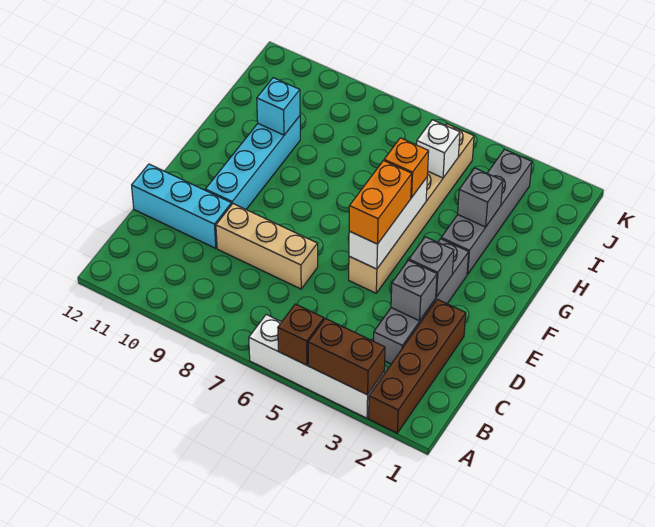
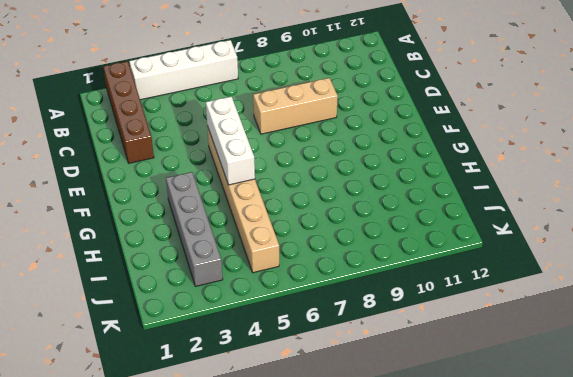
none -> grey 1x4 brick [374,239,469,364]
none -> cyan 1x3 brick [132,164,232,248]
none -> cyan 1x4 brick [205,116,300,209]

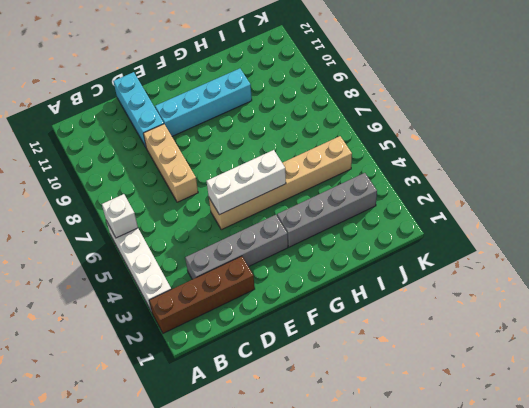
white 1x1 brick [102,194,138,238] -> white 1x1 brick moved to [417,120,460,178]
none -> brown 1x2 brick [308,319,385,395]
none -> brown 1x1 brick [278,304,324,365]
none -> grey 1x1 brick [391,260,437,321]

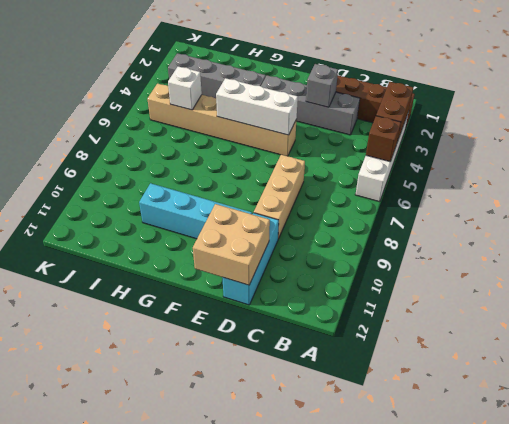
tan 2x2 brick [193,204,270,285] -> none
none -> grey 1x1 brick [409,237,454,297]
none -> grey 1x1 brick [458,168,503,227]
none -> cyan 1x1 brick [257,78,300,135]

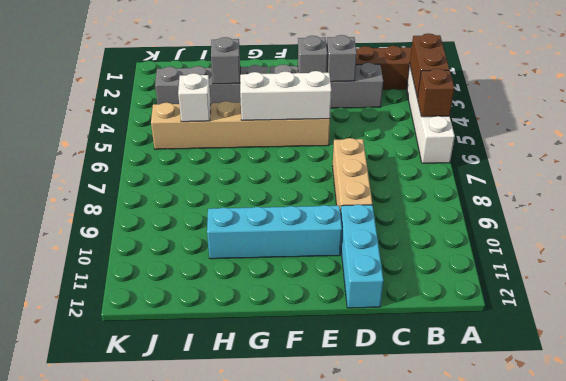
none -> cyan 1x1 brick [257,78,300,135]
none -> orange 1x2 brick [349,161,412,244]
none -> orange 1x1 brick [384,138,429,198]

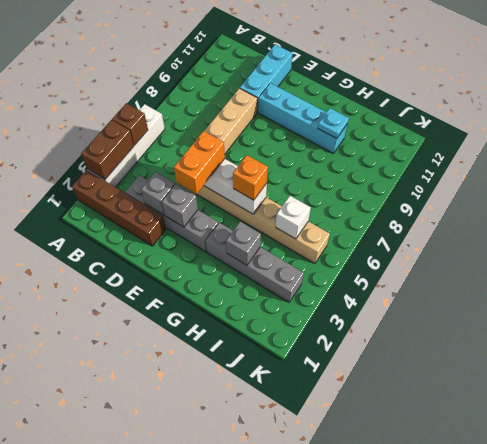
orange 1x2 brick [174,131,225,194] -> orange 1x2 brick turned to [349,161,412,244]
cyan 1x1 plate [318,108,349,139] -> cyan 1x1 brick [257,78,300,135]

